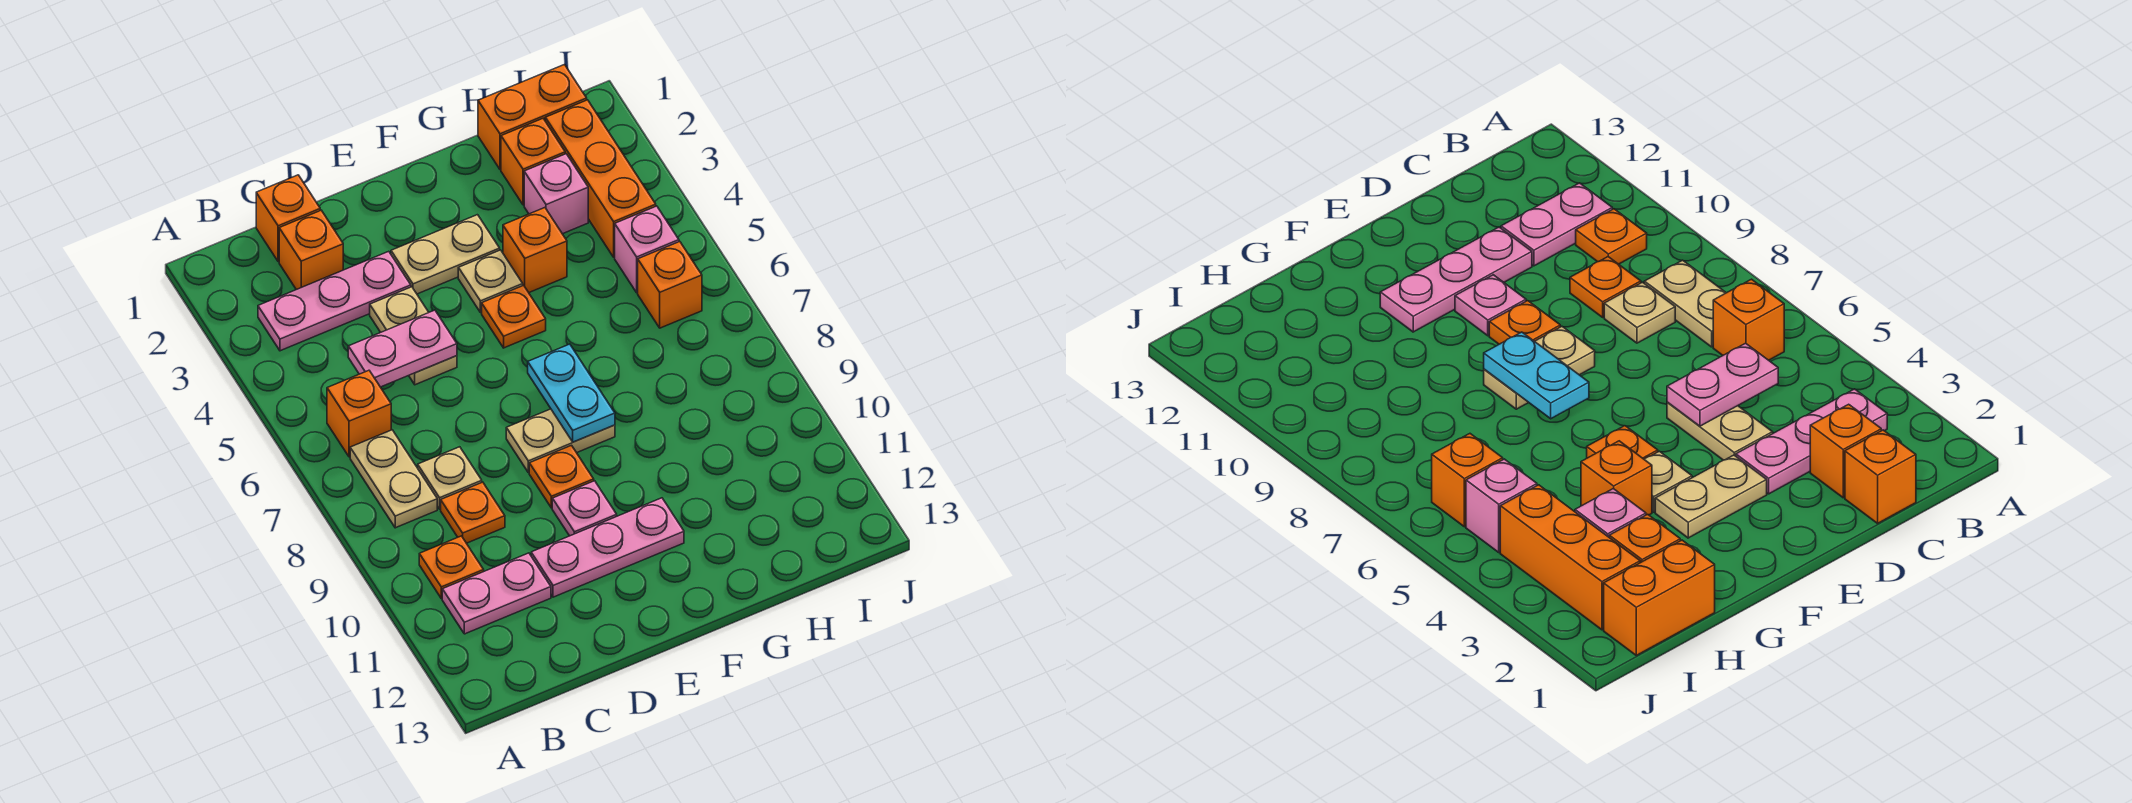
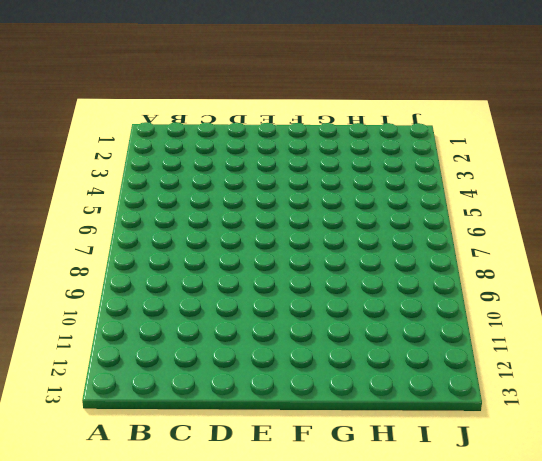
none -> pink 1x3 plate [258,251,411,351]
none -> orange 1x1 brick [327,370,391,457]
none -> tan 1x2 plate [350,430,437,528]

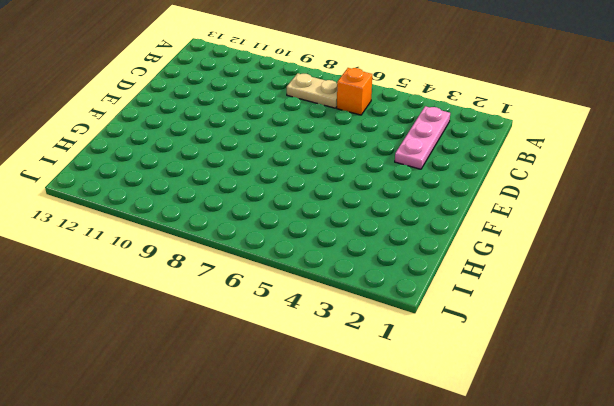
none -> orange 1x1 plate [419,536,484,599]
none -> pink 1x2 plate [442,553,551,634]
none -> orange 1x1 brick [256,175,320,262]

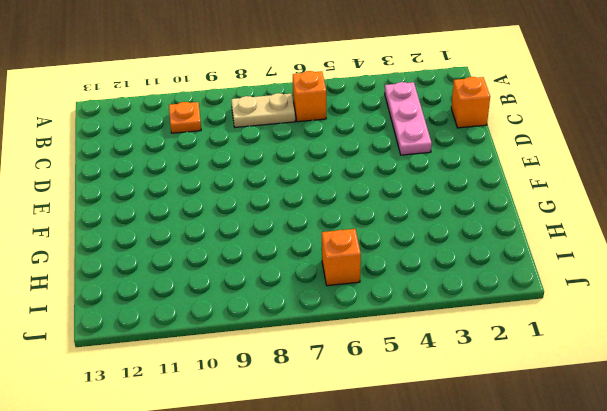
none -> pink 1x2 plate [442,553,551,634]
none -> orange 1x1 brick [279,210,343,290]
none -> tan 1x1 plate [418,447,482,509]

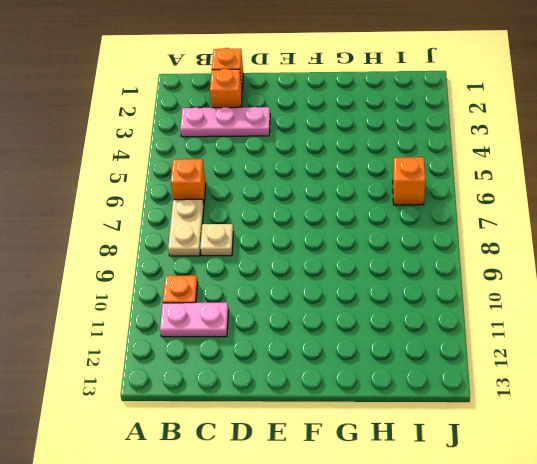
none -> orange 1x1 plate [441,482,505,543]
none -> tan 1x2 plate [370,287,457,385]
none -> pink 1x3 plate [531,498,684,597]

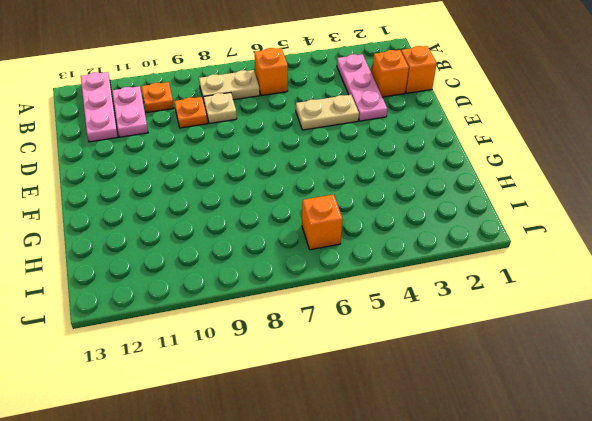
pink 1x3 plate [81,72,118,142] -> pink 1x3 plate moved to [531,498,684,597]
none -> tan 1x2 plate [391,215,500,294]
none -> tan 1x2 plate [506,409,615,473]
none -> orange 1x1 plate [529,445,594,508]

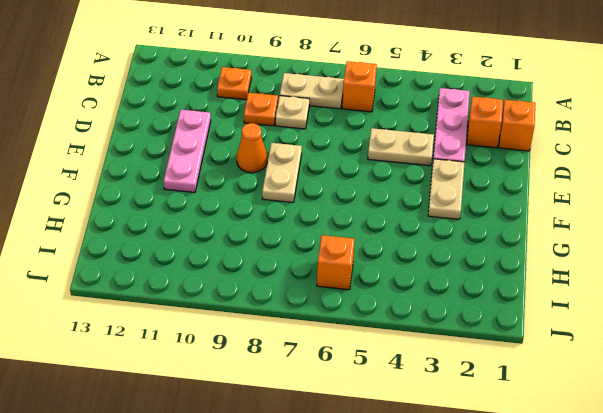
orange 1x1 cone [237,123,267,173] -> orange 1x1 plate [529,445,594,508]
none -> pink 1x2 plate [442,553,551,634]
none -> pink 1x1 plate [552,481,617,536]
none -> tan 1x1 plate [458,250,523,313]

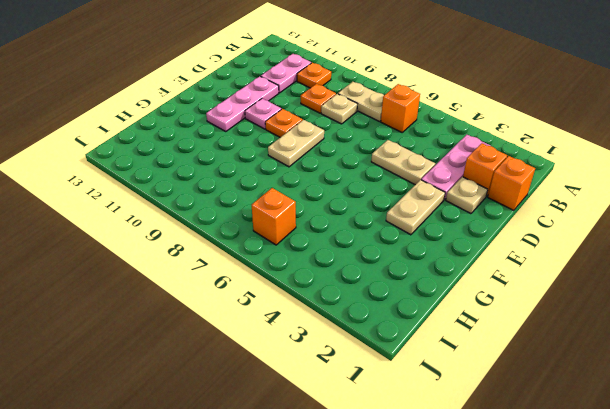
tan 1x1 plate [446,177,488,214] -> tan 1x1 plate moved to [458,250,523,313]
none -> orange 1x1 plate [482,285,546,348]
none -> orange 1x1 brick [503,208,567,292]
none -> orange 1x2 brick [478,65,587,170]

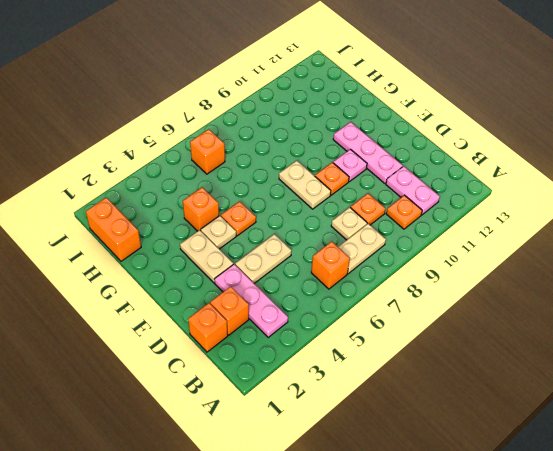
none -> orange 1x1 brick [501,119,565,205]
none -> pink 1x1 brick [524,154,588,234]
none -> orange 1x3 brick [545,100,656,257]

